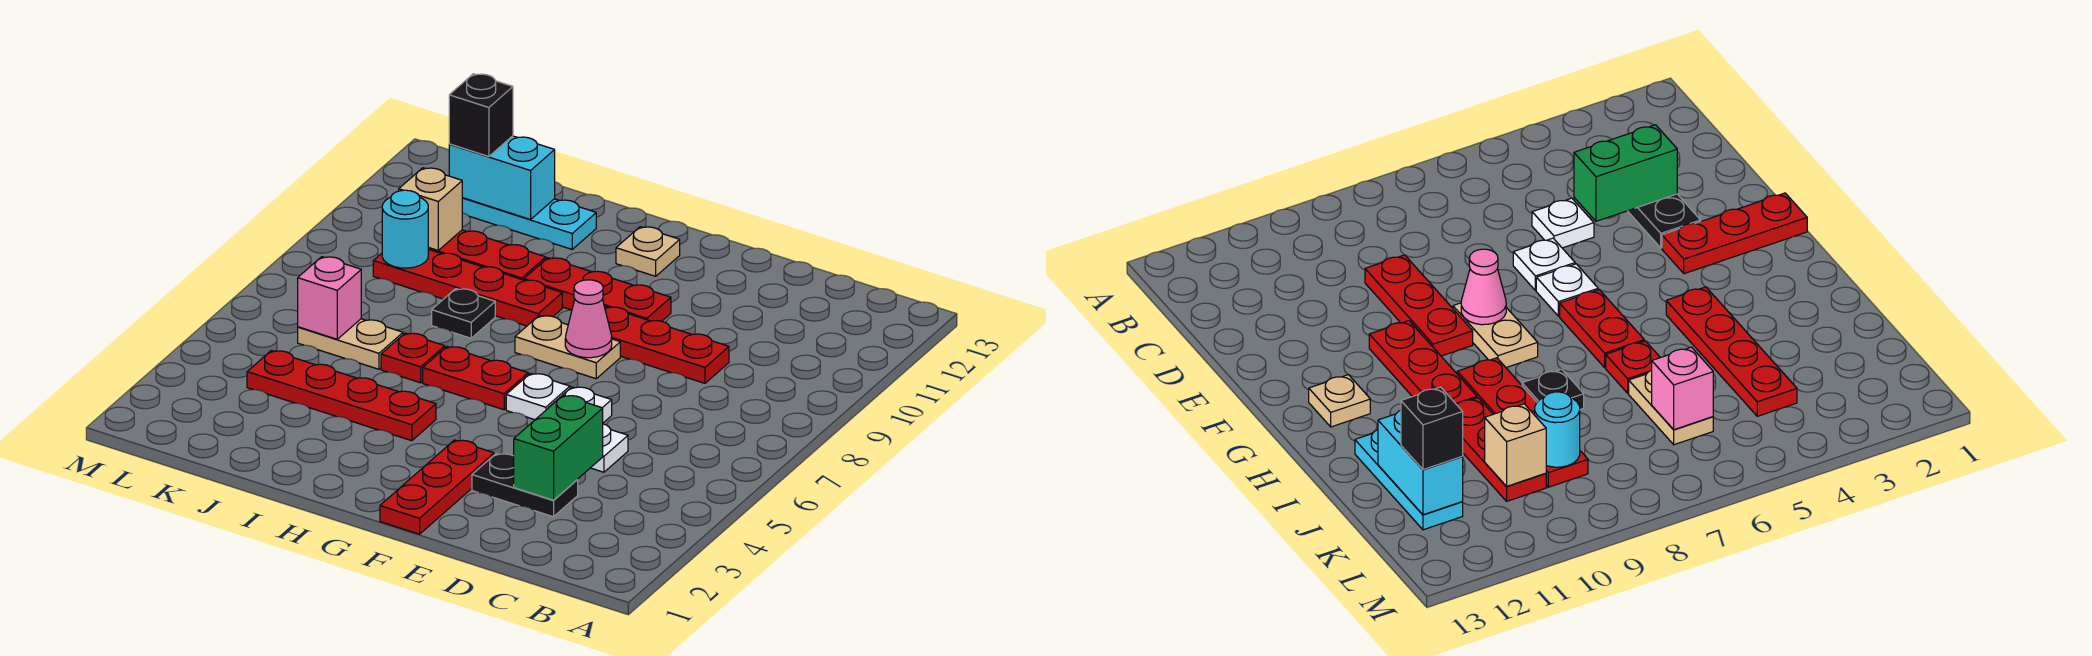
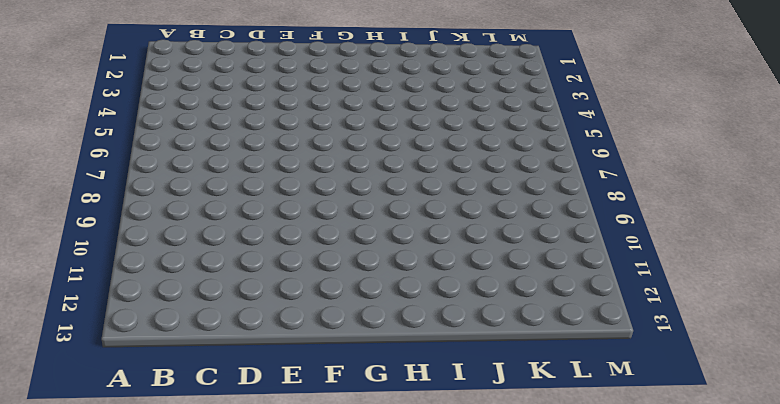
none -> black 1x2 plate [472,454,578,517]
none -> white 1x1 plate [591,424,628,472]
none -> red 1x3 plate [605,307,729,383]

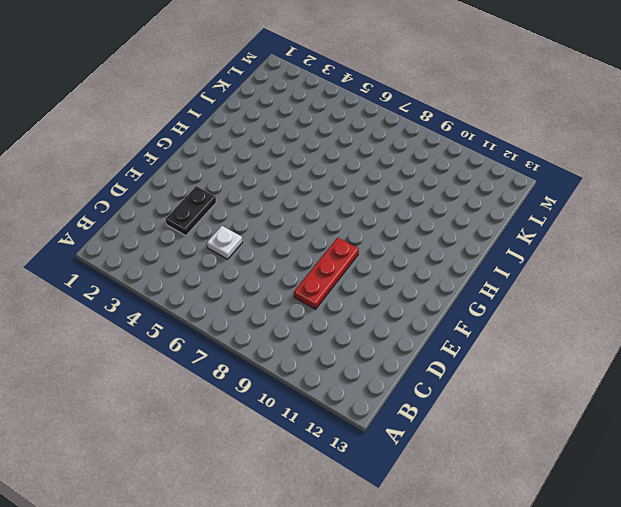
none -> white 1x1 plate [548,387,612,423]
none -> red 1x3 plate [380,440,494,534]
none -> white 1x1 plate [506,373,570,420]

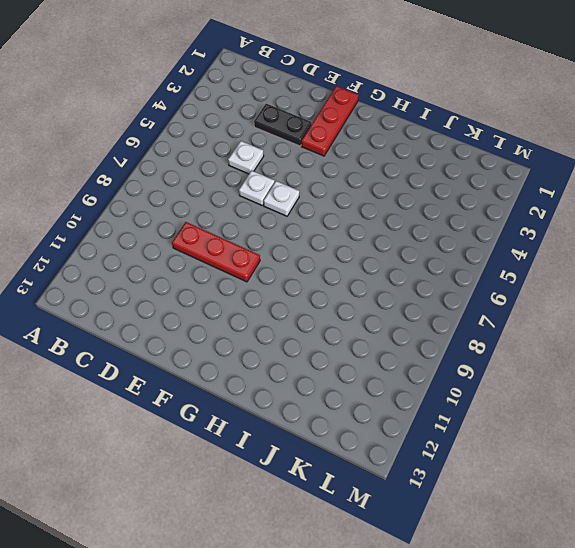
none -> tan 1x2 plate [515,316,620,379]
none -> red 1x3 plate [524,258,671,321]
none -> red 1x2 plate [423,347,528,410]

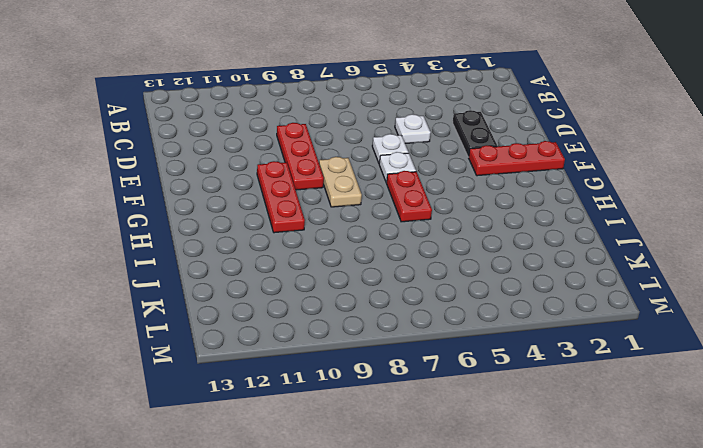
none -> tan 1x1 plate [616,227,680,276]
none -> red 1x4 plate [247,351,436,441]
none -> red 1x4 plate [373,249,562,326]

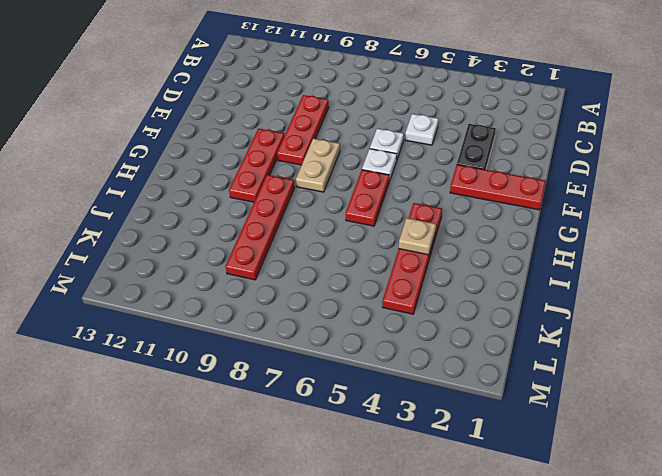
tan 1x1 plate [399,218,436,255] -> tan 1x1 plate moved to [616,227,680,276]
none -> red 1x1 plate [381,333,445,383]
none -> black 1x1 plate [432,289,495,338]
none -> red 1x3 plate [428,230,546,280]

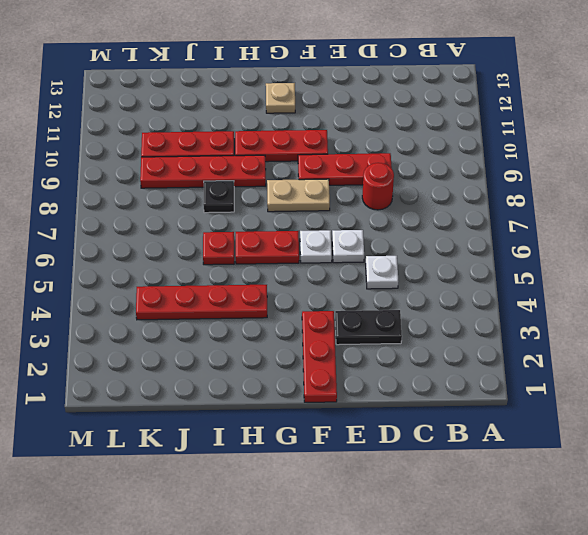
red 1x1 round brick [362,163,394,210] -> none
none -> cyan 1x3 plate [462,198,596,249]
none -> tan 1x2 plate [298,319,403,369]
none -> green 1x2 brick [514,395,603,500]

